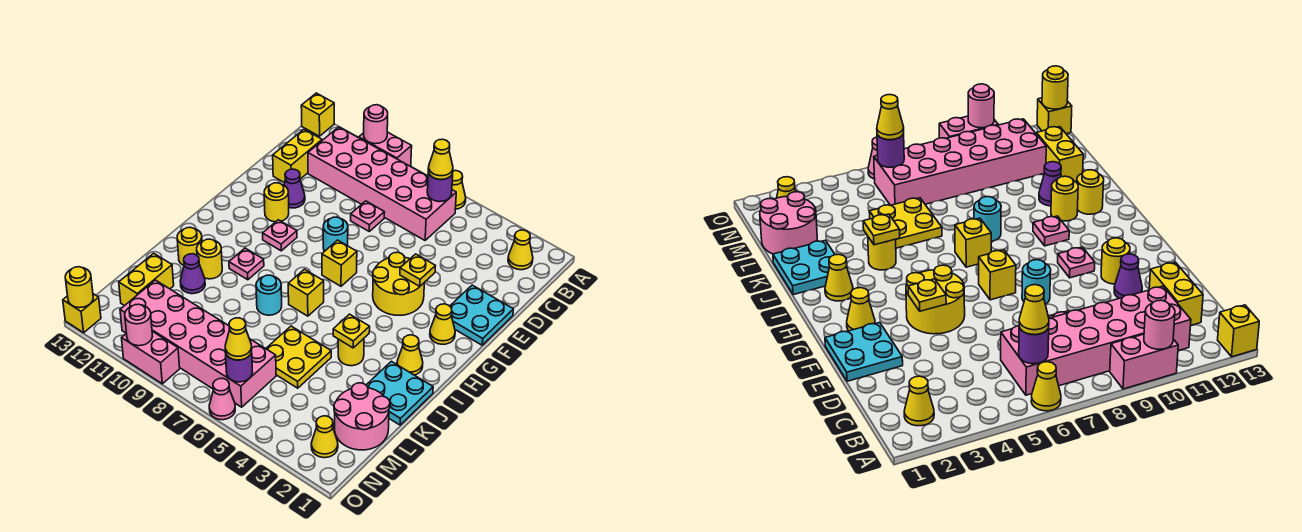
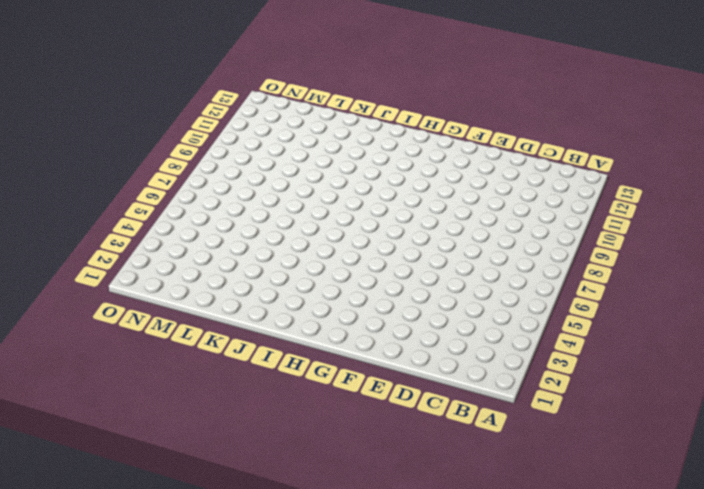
none -> yellow 1x1 cone [452,171,466,209]
none -> pink 1x2 brick [359,132,412,166]
none -> yellow 1x1 brick [301,93,334,136]
none -> yellow 1x1 cone [508,230,533,270]

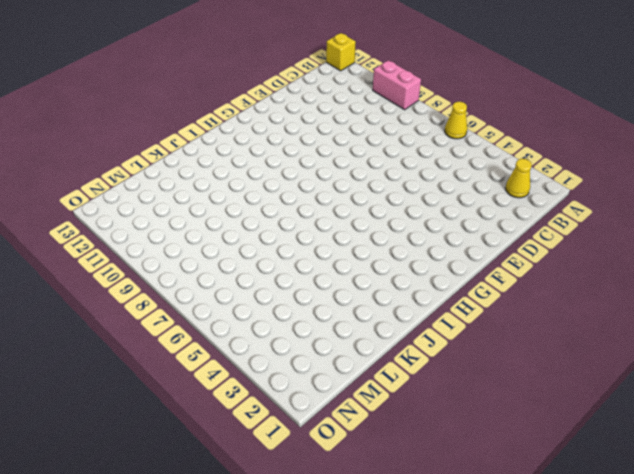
none -> pink 2x6 brick [308,127,456,240]
none -> yellow 1x2 brick [273,129,322,183]
none -> pink 1x1 plate [351,201,384,231]
none -> cyan 2x2 plate [450,285,513,345]

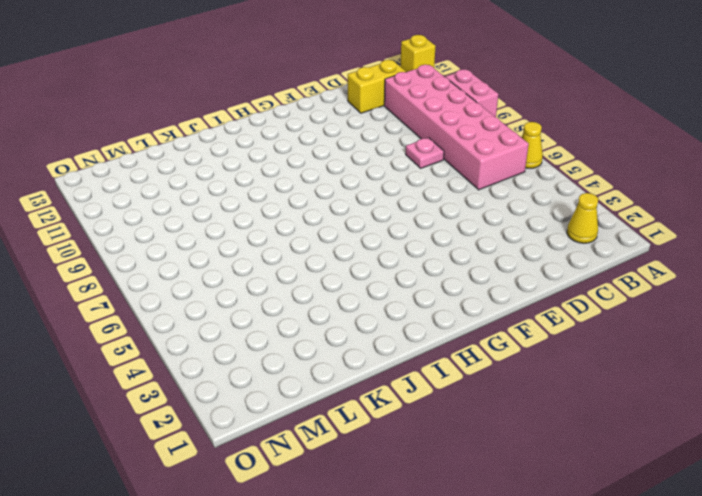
none -> cyan 2x2 plate [450,285,513,345]
none -> purple 1x1 cone [284,169,305,208]
none -> yellow 2x2 round brick [373,252,424,315]
none -> cyan 1x1 round brick [323,217,348,251]

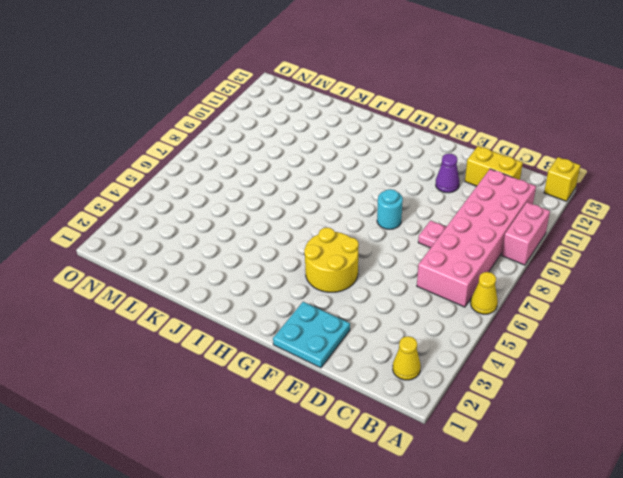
none -> yellow 1x1 round brick [264,183,289,222]
none -> yellow 1x1 cone [430,304,455,344]
none -> yellow 1x1 brick [322,240,357,286]
none -> pink 1x1 plate [263,220,297,251]

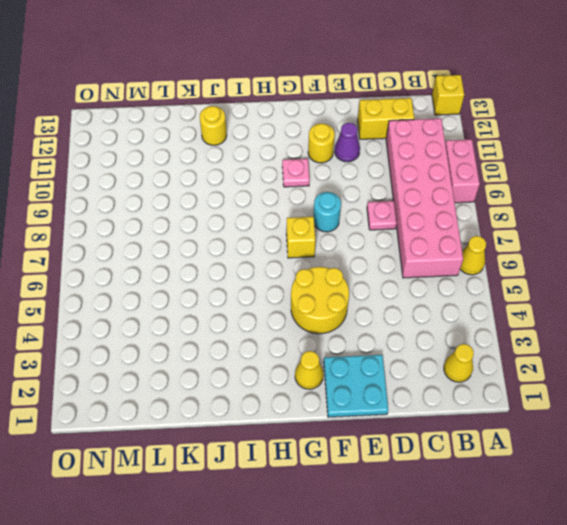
none -> yellow 1x1 cone [397,335,423,375]
none -> yellow 1x1 brick [288,269,324,316]
none -> pink 1x1 plate [229,248,264,280]
none -> cyan 2x2 plate [366,361,433,425]

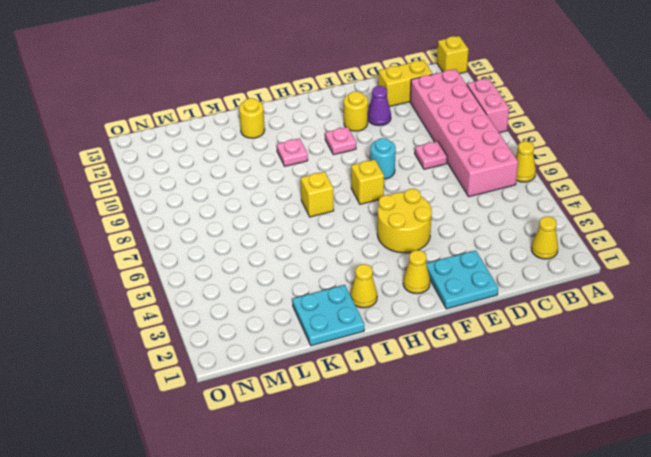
none -> yellow 1x1 round brick [338,339,364,366]
none -> cyan 1x1 round brick [256,275,282,315]
none -> yellow 1x1 round brick [197,239,222,279]
none -> yellow 2x2 plate [266,326,331,388]

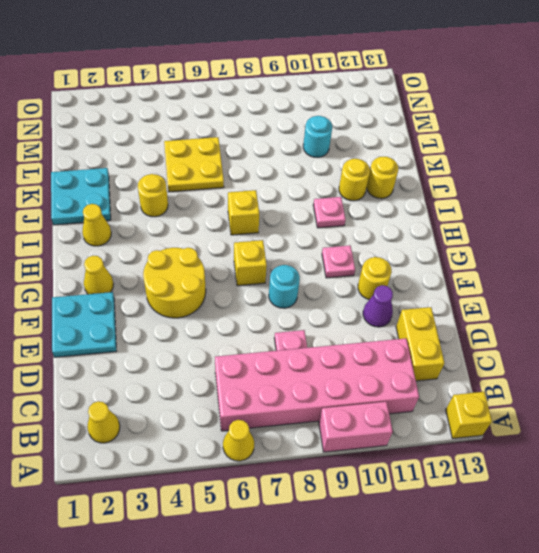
cyan 1x1 round brick [303,116,332,157] -> cyan 1x1 round brick moved to [256,275,282,315]
none -> purple 1x1 cone [180,254,205,294]
none -> pink 2x2 round brick [334,383,390,450]
none -> yellow 1x2 brick [119,253,174,306]
none -> pink 2x6 brick [120,280,276,407]

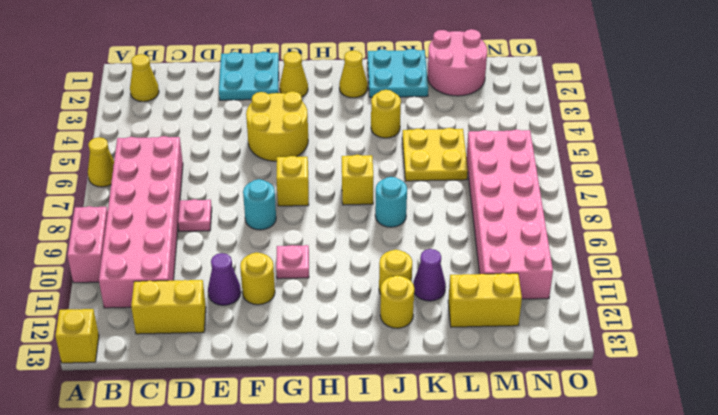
none -> pink 1x1 plate [229,248,264,280]
none -> yellow 1x1 cone [311,416,338,458]
none -> pink 1x1 cone [209,378,235,420]
none -> pink 1x2 brick [122,332,180,384]

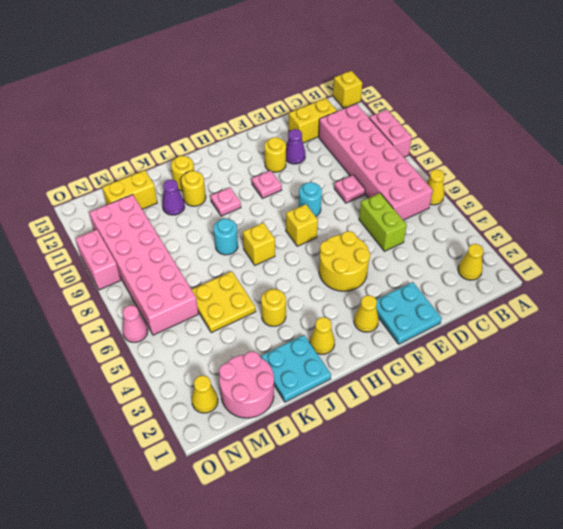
lime 1x2 brick [359,193,407,251] -> none
none -> yellow 1x1 brick [63,294,101,333]
none -> pink 1x1 round brick [364,105,388,144]
none -> purple 1x1 round brick [427,172,453,202]
none -> yellow 1x1 plate [400,254,435,286]

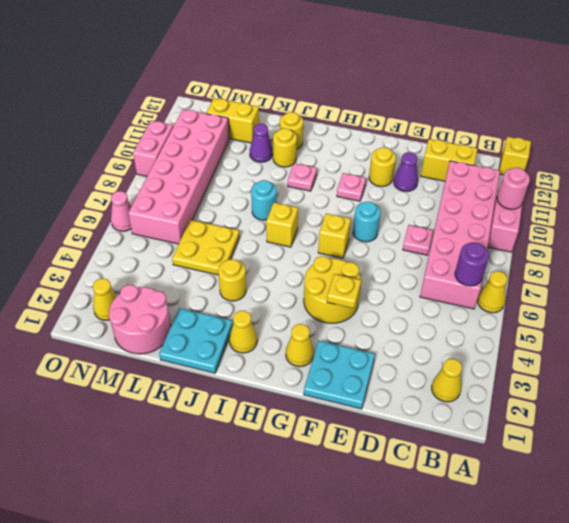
none -> yellow 1x1 brick [63,294,101,333]
none -> yellow 1x1 plate [333,314,370,348]
none -> purple 1x1 round brick [226,352,253,382]
none -> pink 1x1 round brick [125,304,153,346]

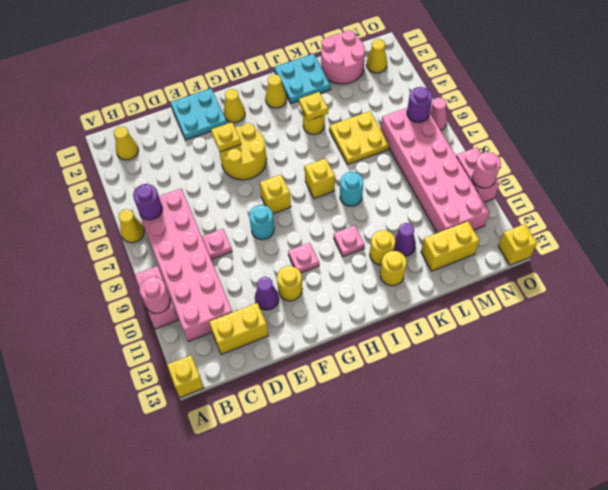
none -> yellow 1x1 round brick [65,267,93,308]
none -> yellow 1x1 cone [428,139,453,180]
none -> yellow 1x1 cone [225,318,252,360]

